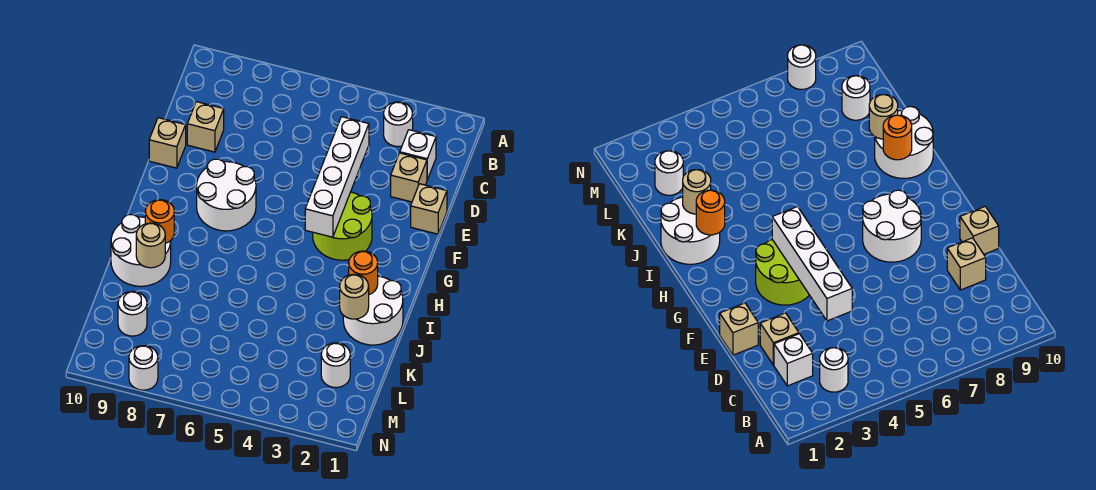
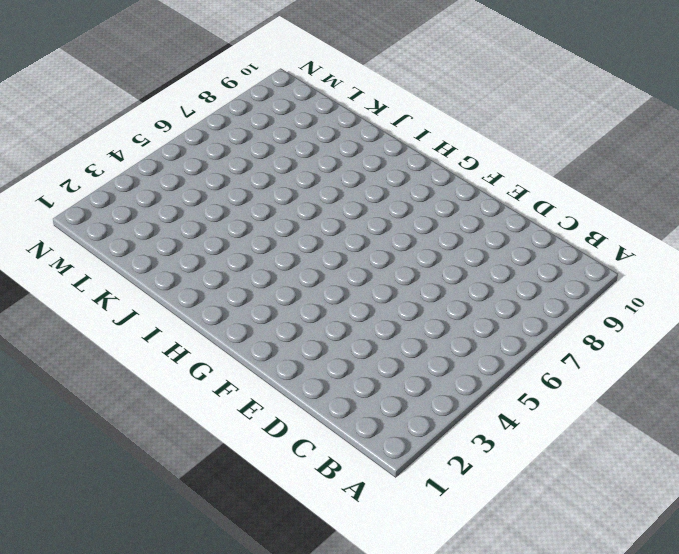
none -> white 1x1 round brick [384,102,413,147]
none -> white 1x1 brick [400,130,436,180]
none -> tan 1x1 brick [391,153,427,202]

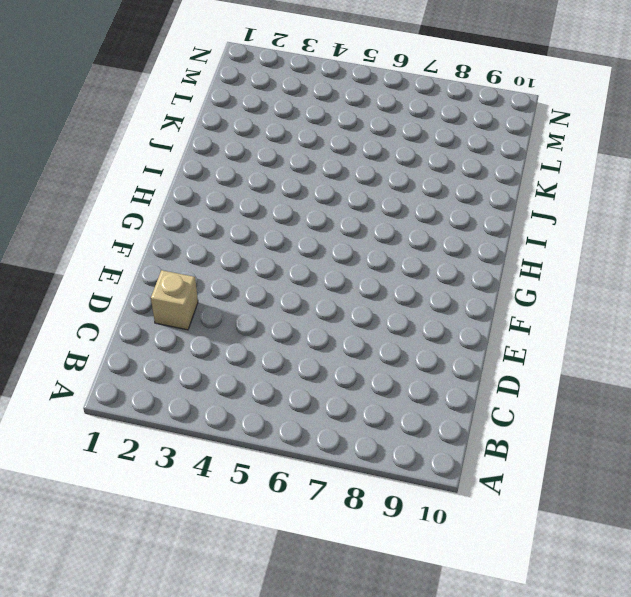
none -> white 1x1 round brick [384,102,413,147]
none -> white 1x1 brick [400,130,436,180]
none -> tan 1x1 brick [187,102,224,152]

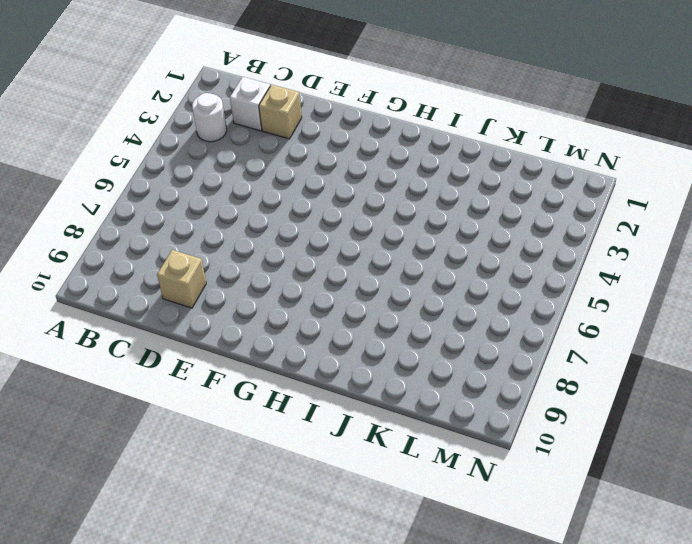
none -> tan 1x1 brick [411,184,447,234]
none -> tan 1x1 brick [149,118,186,168]
none -> lime 2x2 round brick [313,192,372,260]

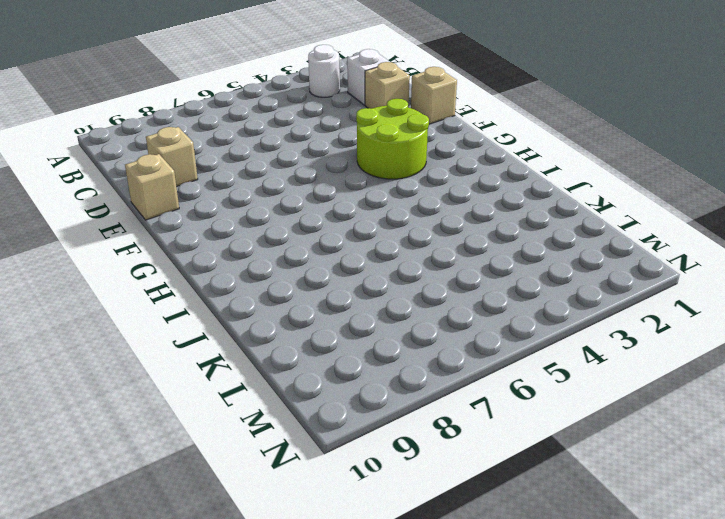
none -> white 2x2 round brick [197,159,256,231]
none -> white 2x2 round brick [343,276,403,345]
none -> white 2x2 round brick [111,215,171,286]

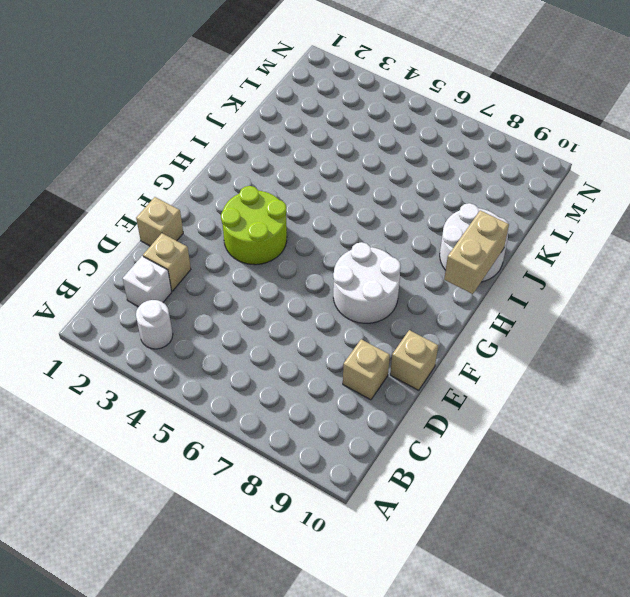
tan 1x2 brick [444,210,509,294] -> none
none -> white 2x2 round brick [343,276,403,345]
none -> white 1x1 round brick [321,343,350,388]
none -> white 1x1 round brick [118,291,147,336]

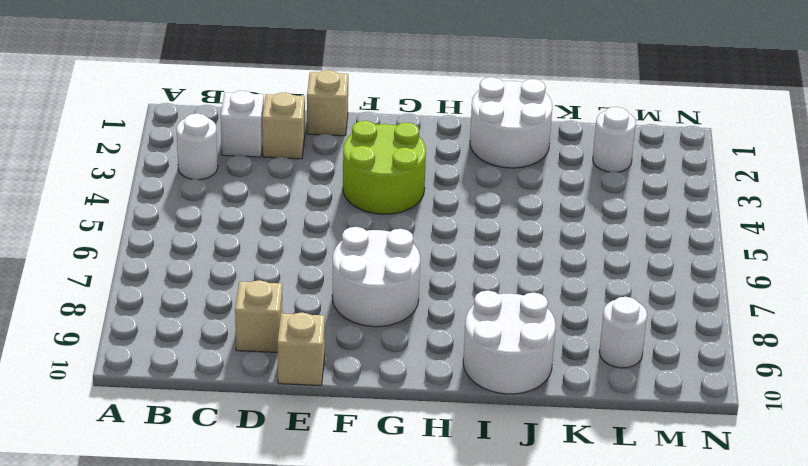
none -> white 1x1 round brick [129,346,158,390]
none -> white 1x4 brick [305,117,369,237]
none -> orange 1x1 round brick [349,251,378,294]

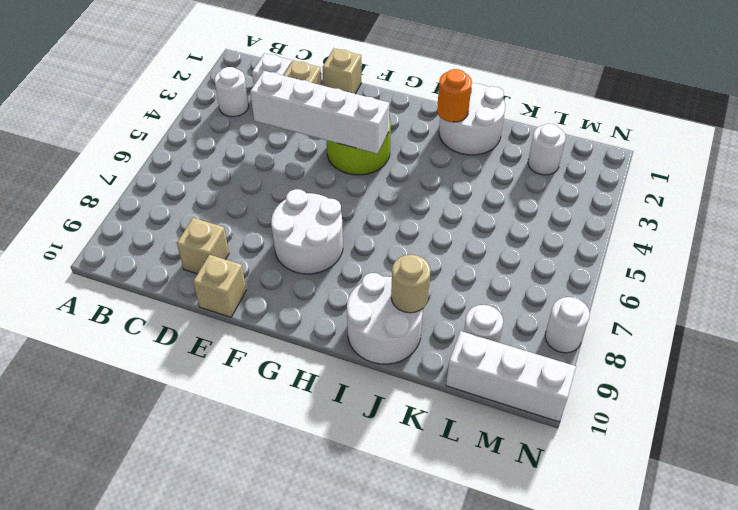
white 1x3 brick [446,331,576,422] -> none
none -> orange 1x1 round brick [145,200,174,243]
none -> tan 1x1 round brick [340,274,369,319]

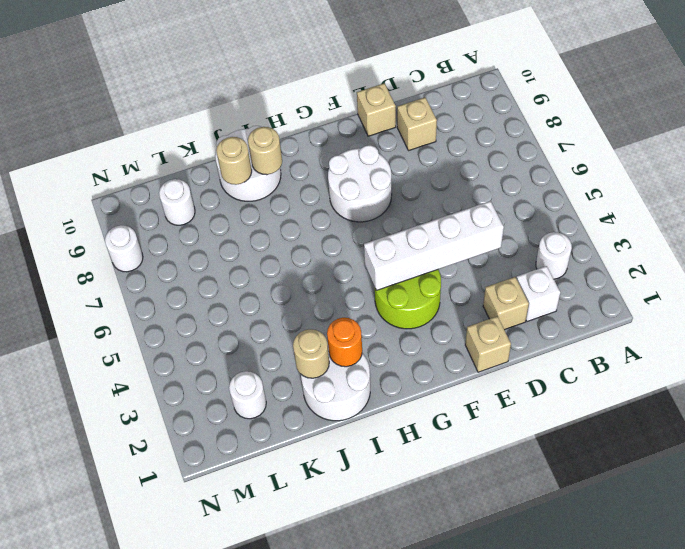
tan 1x1 round brick [248,127,282,175] -> orange 1x1 round brick [145,200,174,243]

